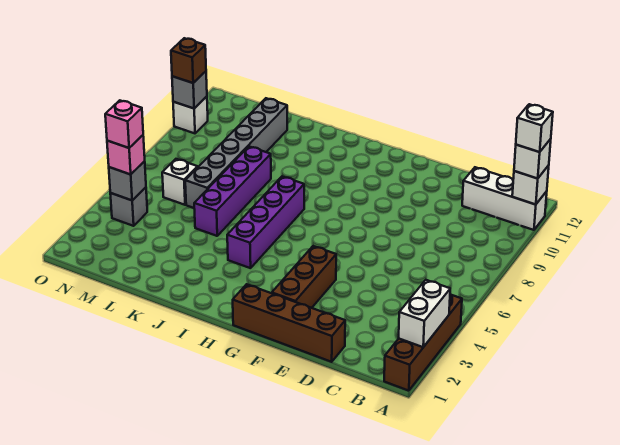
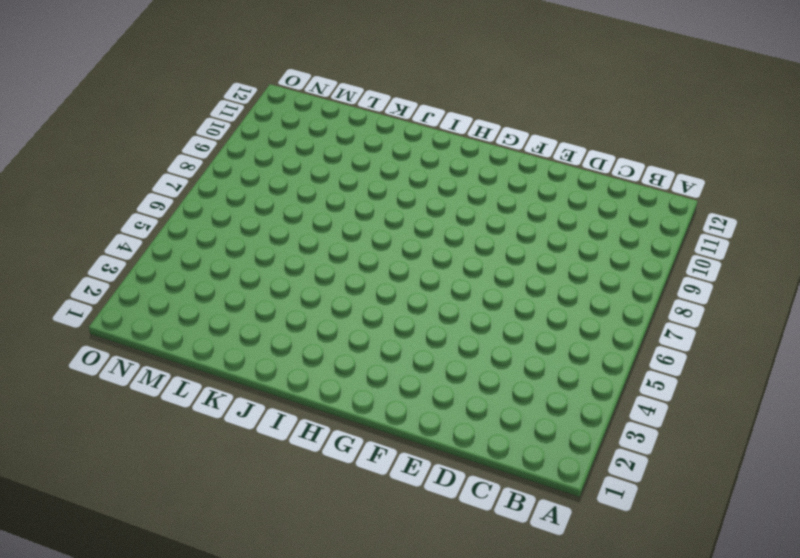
none -> brown 1x4 brick [384,294,462,391]
none -> white 1x3 brick [462,167,547,230]
none -> brown 1x4 brick [233,284,345,362]

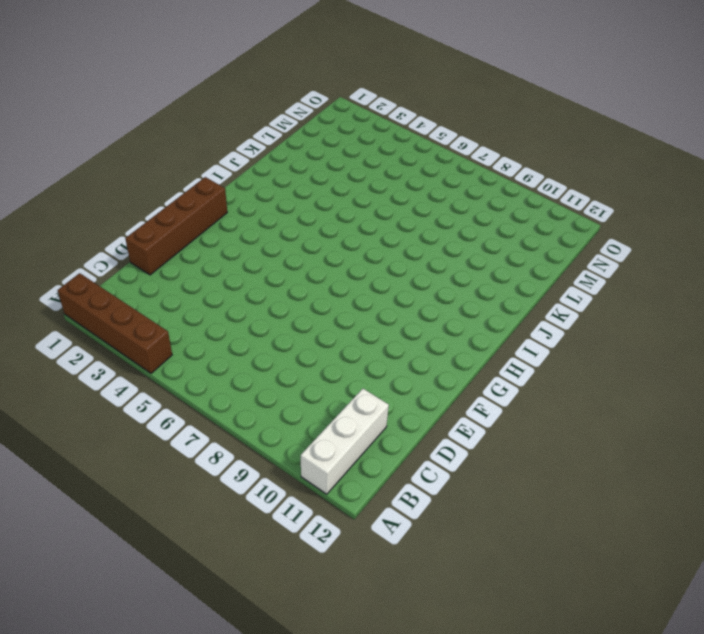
none -> brown 1x3 brick [272,246,336,308]
none -> purple 1x4 brick [227,177,304,268]
none -> purple 1x4 brick [194,147,271,236]

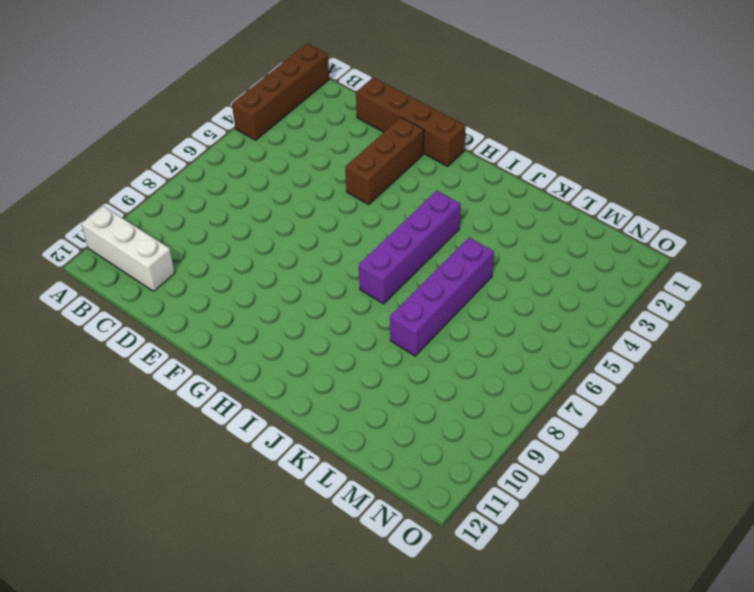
none -> grey 1x6 brick [185,98,287,208]
none -> white 1x1 brick [162,159,198,205]
none -> grey 1x1 brick [110,187,147,226]

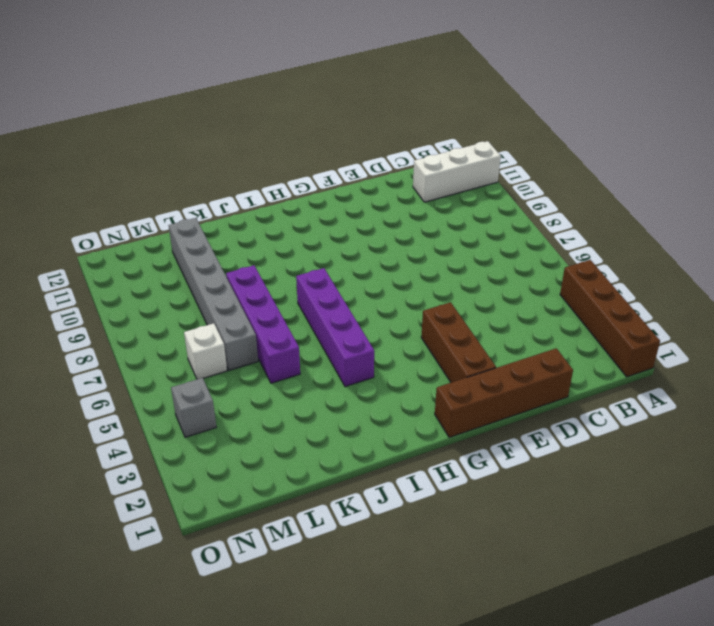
none -> white 1x1 brick [173,96,208,133]
none -> white 1x2 brick [399,280,450,347]
none -> white 1x1 brick [512,165,549,205]

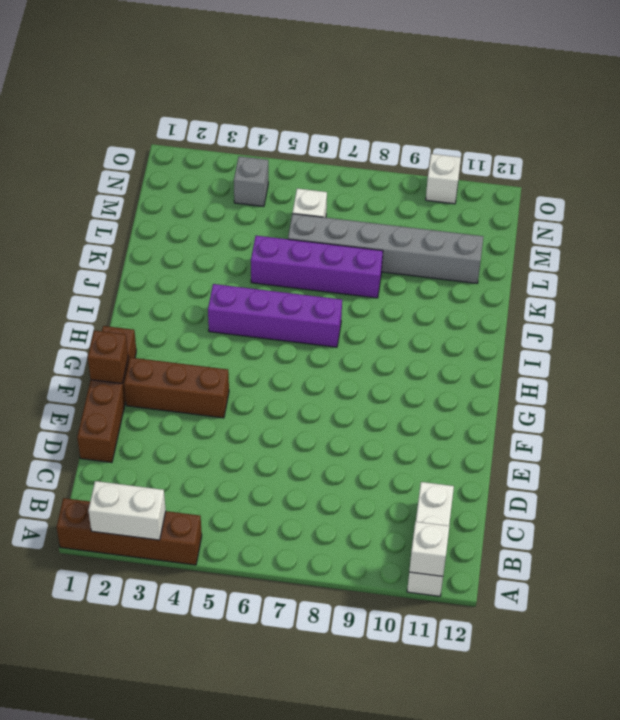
brown 1x1 brick [88,331,128,384] -> brown 1x1 brick moved to [171,38,206,83]
none -> grey 1x1 brick [109,161,146,200]
none -> grey 1x1 brick [172,71,207,108]
none -> white 1x1 brick [514,139,551,178]

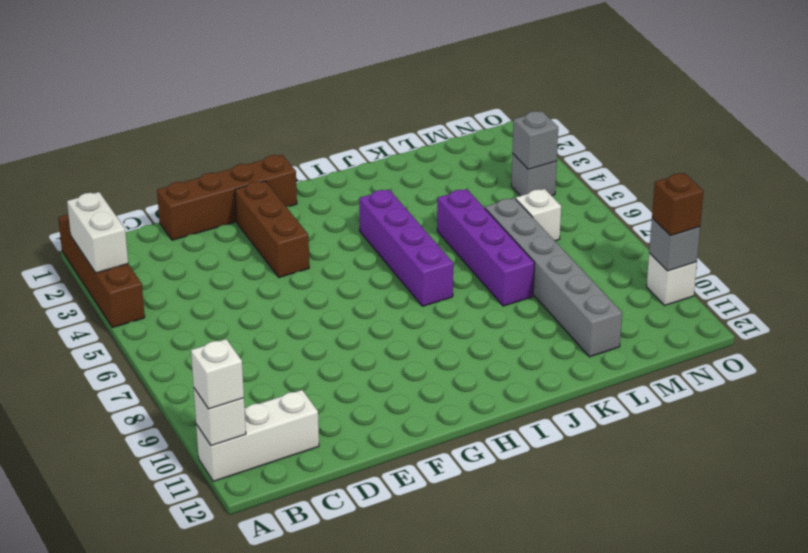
none -> pink 1x1 brick [107,135,145,174]
none -> white 1x1 brick [516,104,553,152]
none -> pink 1x1 brick [105,100,143,148]

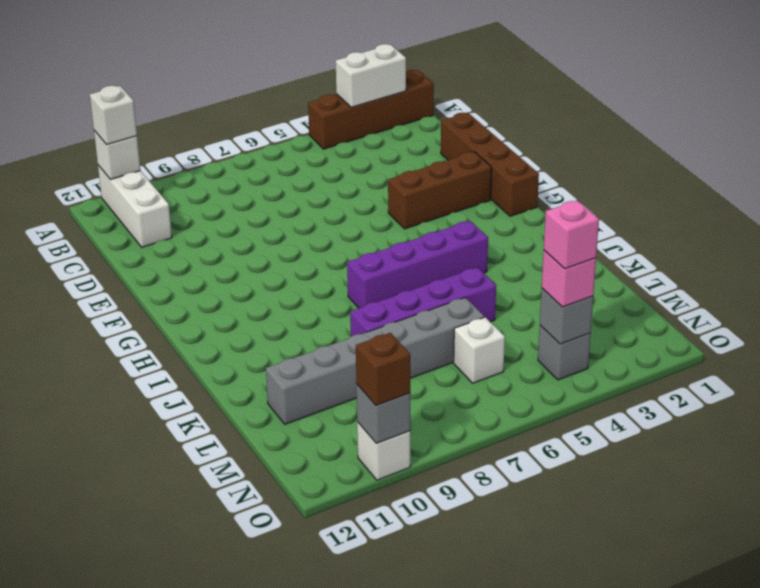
none -> white 1x1 brick [516,104,553,152]

